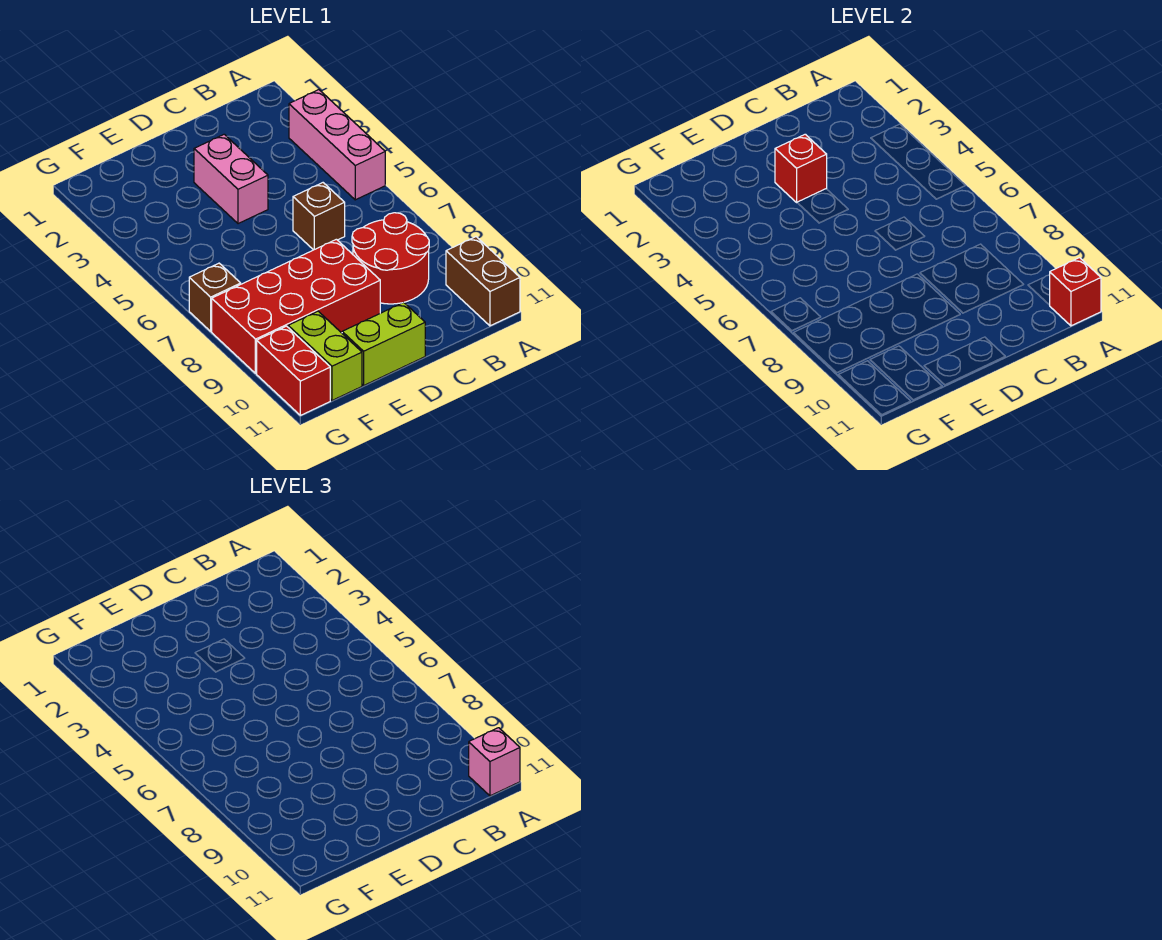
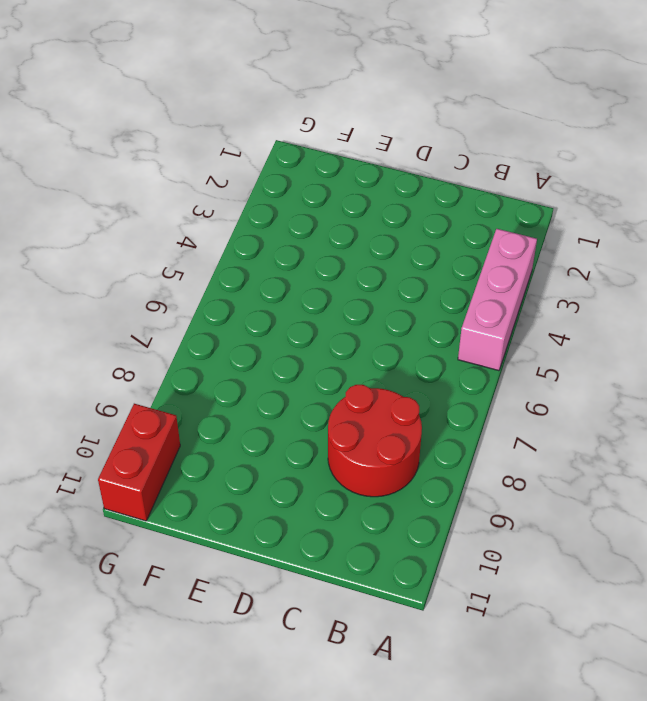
none -> brown 1x2 brick [446,237,520,326]
none -> brown 1x1 brick [293,183,345,250]
none -> pink 1x2 brick [194,134,268,224]

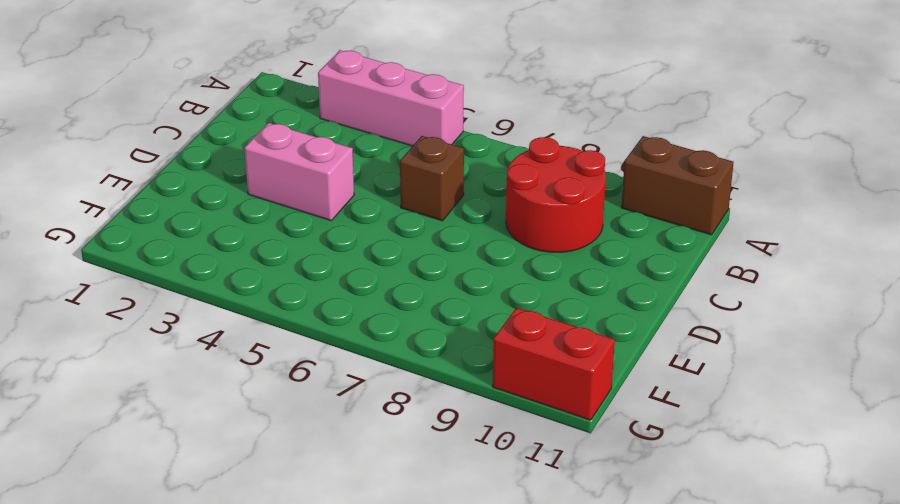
none -> red 2x4 brick [212,239,380,373]
none -> lime 1x2 brick [342,302,425,385]
none -> lime 1x2 brick [288,311,362,400]

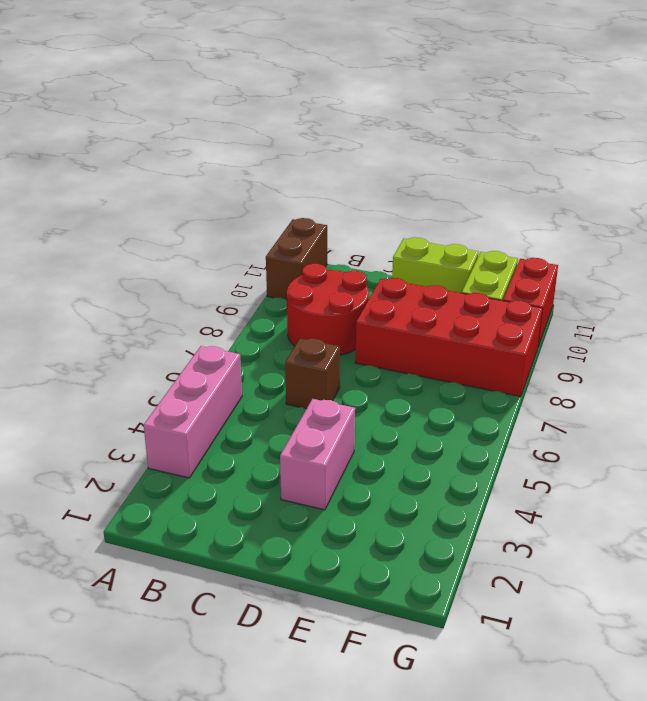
none -> brown 1x1 brick [189,263,241,331]
none -> red 1x1 brick [1050,258,1101,326]
none -> red 1x1 brick [775,134,827,202]

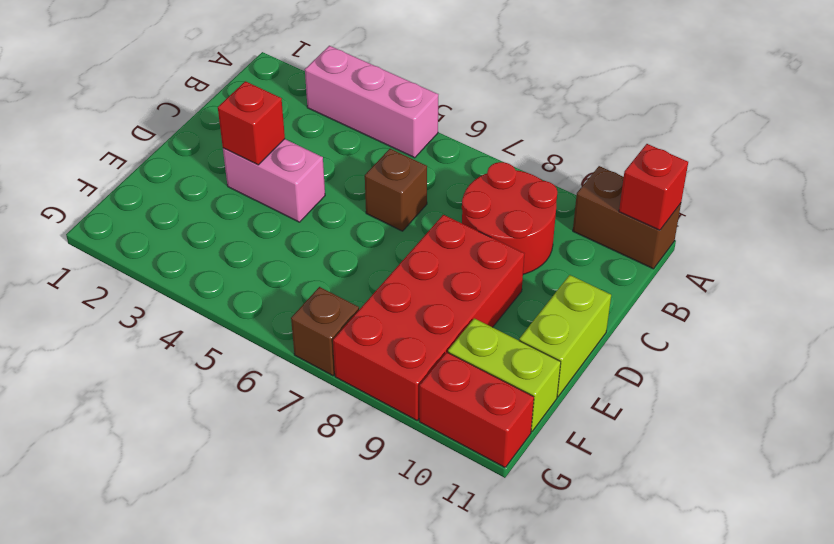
none -> pink 1x1 brick [469,728,520,796]

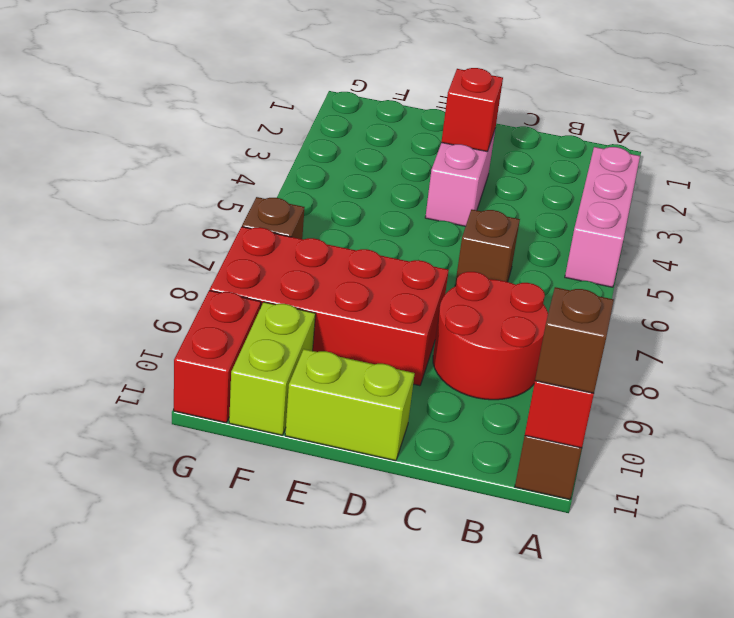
brown 1x1 brick [535,287,614,393] -> pink 1x1 brick [469,728,520,796]

